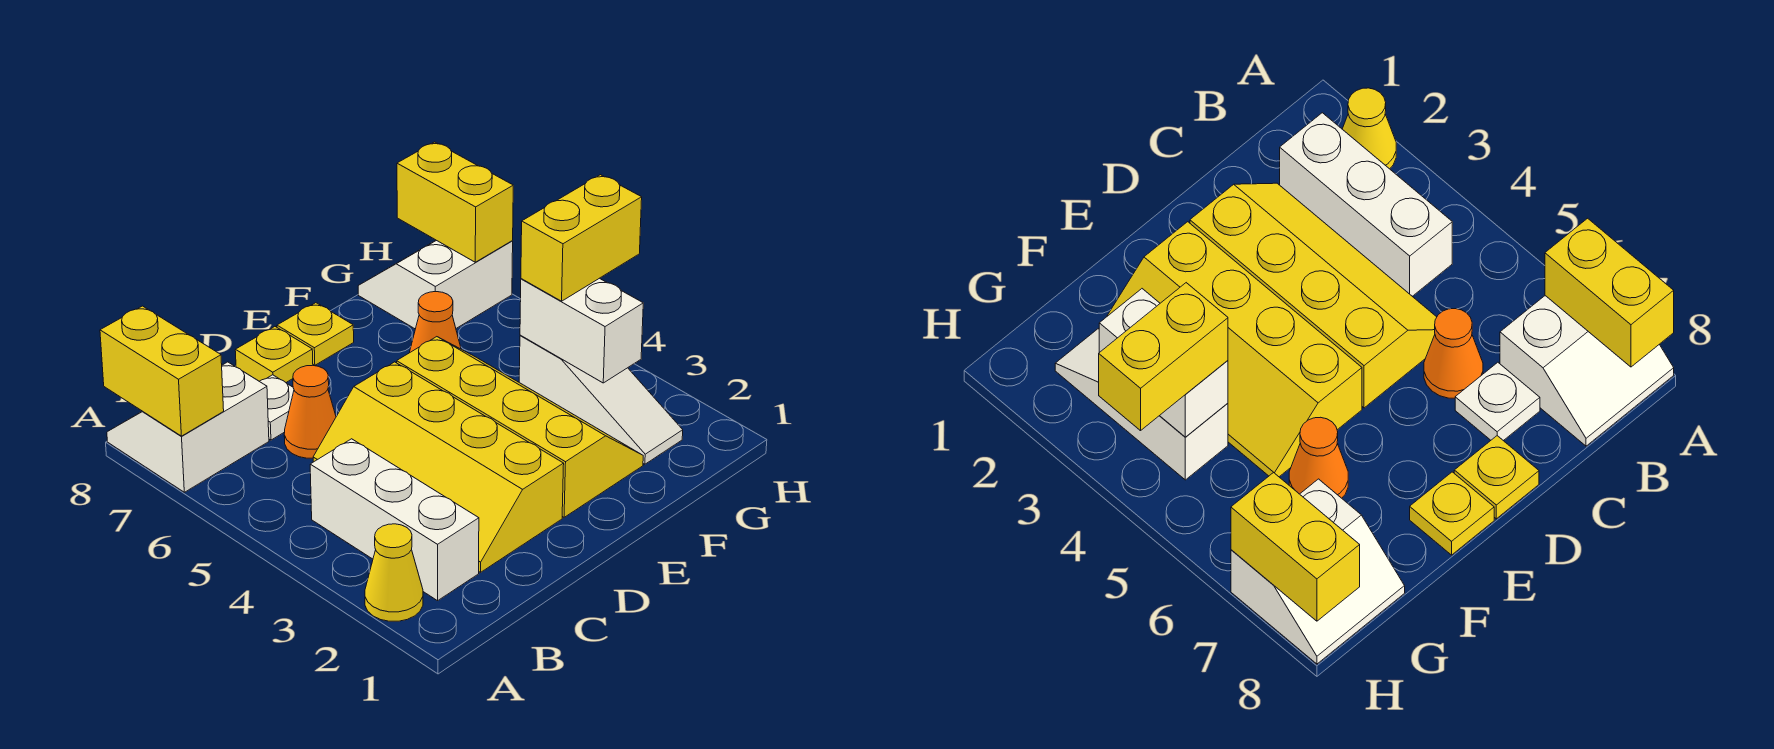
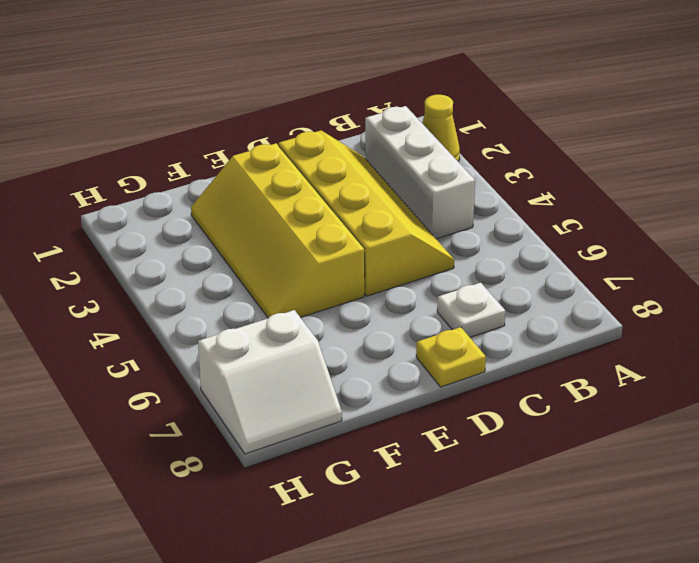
none -> white 2x2 slope [107,362,269,492]
none -> orange 1x1 cone [284,365,336,458]
none -> yellow 1x1 plate [277,303,354,365]

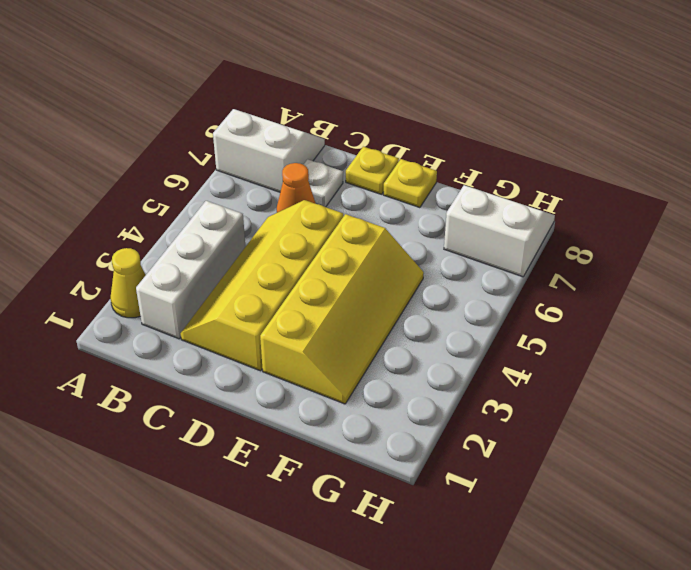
none -> orange 1x1 cone [409,292,461,353]
none -> white 1x3 slope [519,335,683,464]
none -> yellow 1x2 brick [100,306,224,436]

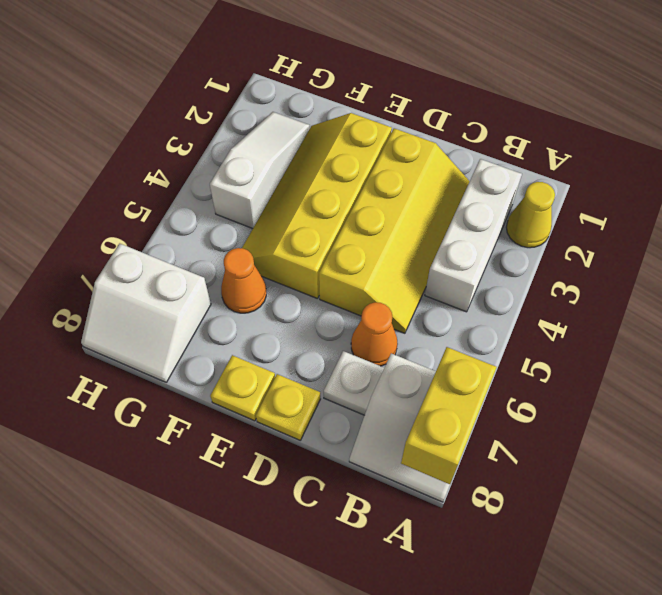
none -> white 1x2 brick [520,278,643,383]
none -> yellow 1x2 brick [397,142,513,262]
none -> yellow 1x2 brick [521,175,642,301]

